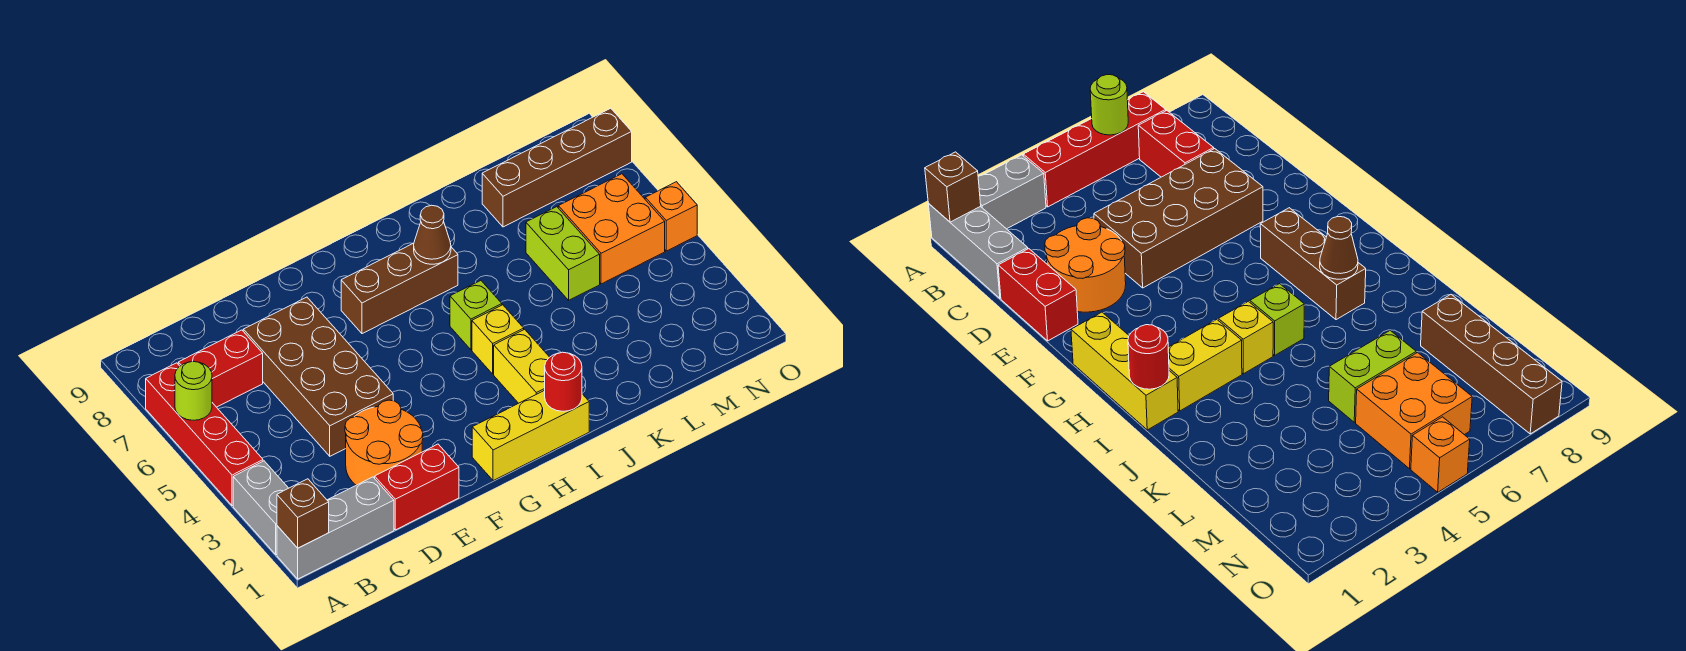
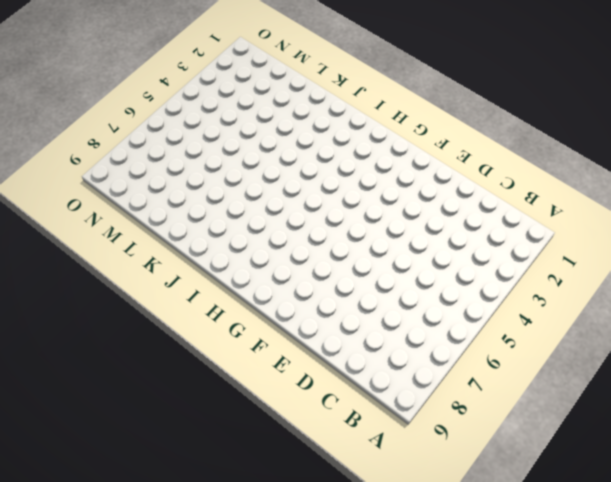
none -> grey 1x3 brick [277,477,394,579]
none -> grey 1x2 brick [233,461,288,555]
none -> red 1x4 brick [146,363,263,506]

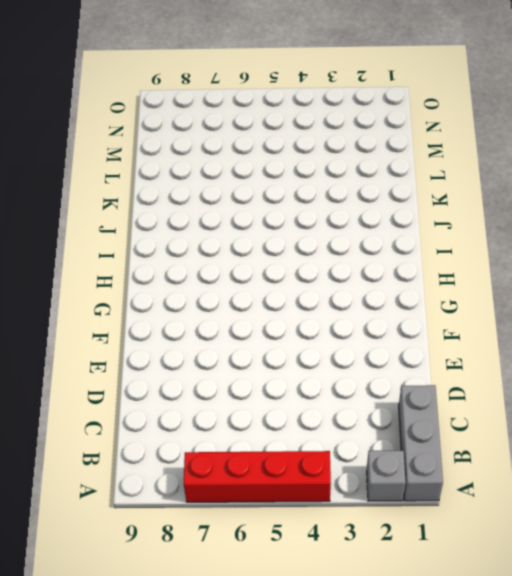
grey 1x1 brick [367,450,406,501] -> grey 1x2 brick [233,461,288,555]
none -> red 1x2 brick [178,330,263,407]
none -> red 1x2 brick [375,444,459,530]
none -> orange 2x2 round brick [345,400,423,485]

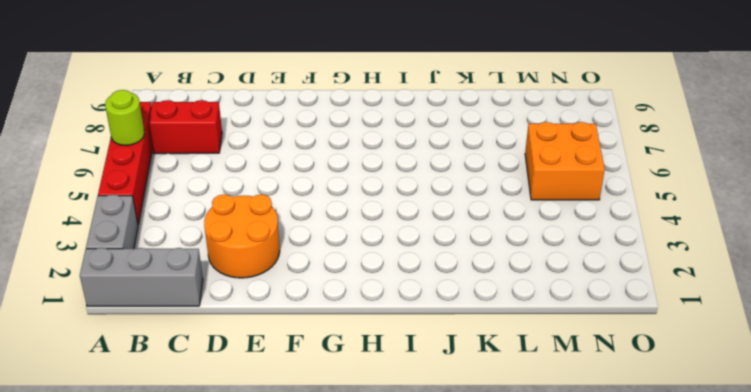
none -> red 1x2 brick [375,444,459,530]
none -> brown 2x4 brick [243,297,393,456]
none -> yellow 1x3 brick [472,390,589,481]

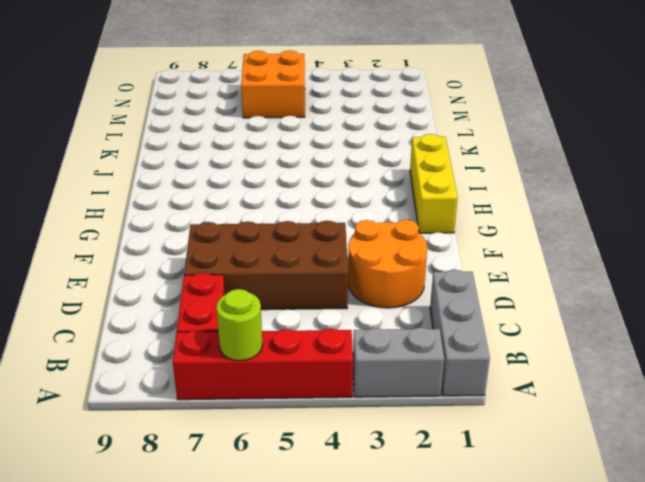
none -> red 1x2 brick [375,444,459,530]
none -> brown 1x3 brick [341,243,458,334]
none -> yellow 1x2 brick [494,329,549,403]

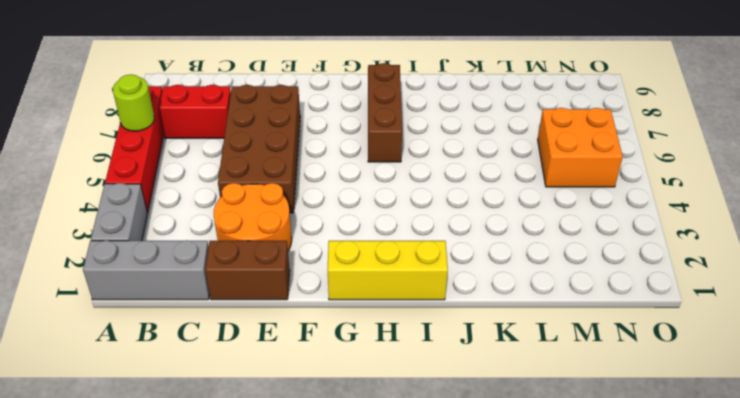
brown 1x2 brick [205,240,290,300] -> red 1x2 brick [375,444,459,530]
brown 1x3 brick [368,63,402,162] -> brown 1x3 brick turned to [341,243,458,334]
none -> yellow 1x2 brick [494,329,549,403]
none -> yellow 1x1 brick [472,305,524,374]
none -> lime 1x1 brick [450,281,502,350]

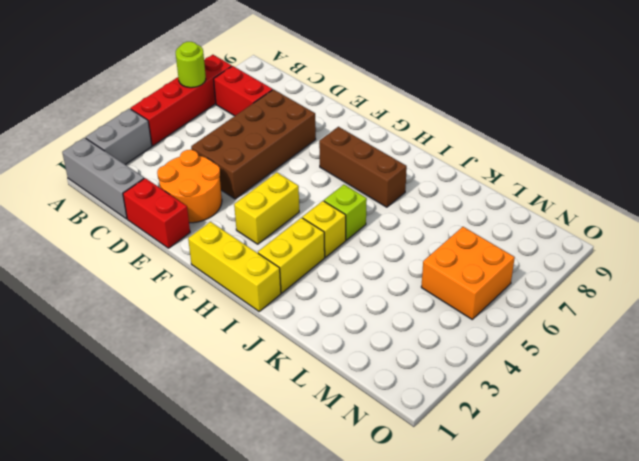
yellow 1x2 brick [234,173,299,244] -> none
none -> lime 1x2 brick [526,207,600,300]
none -> brown 1x4 brick [482,108,632,227]
none -> orange 1x1 brick [645,182,697,251]

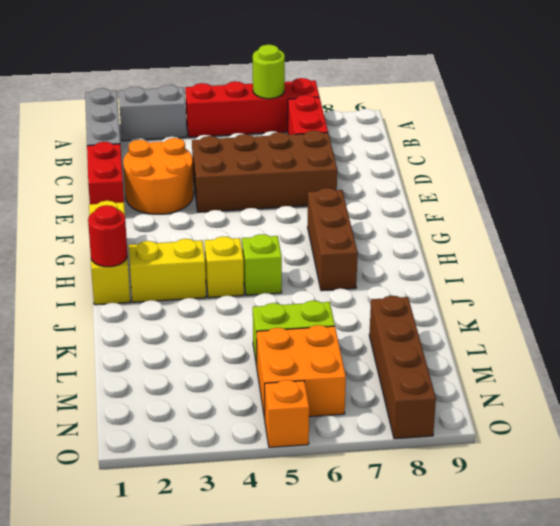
none -> brown 1x1 brick [277,479,329,548]
none -> brown 1x1 cone [414,205,451,264]

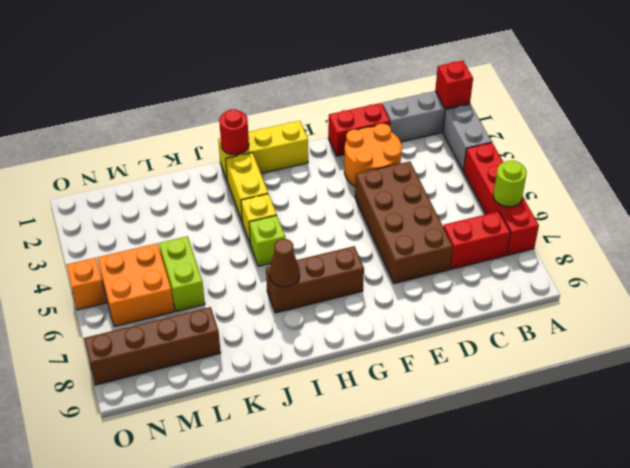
red 1x1 brick [435,60,473,108] -> brown 1x1 brick [277,479,329,548]

